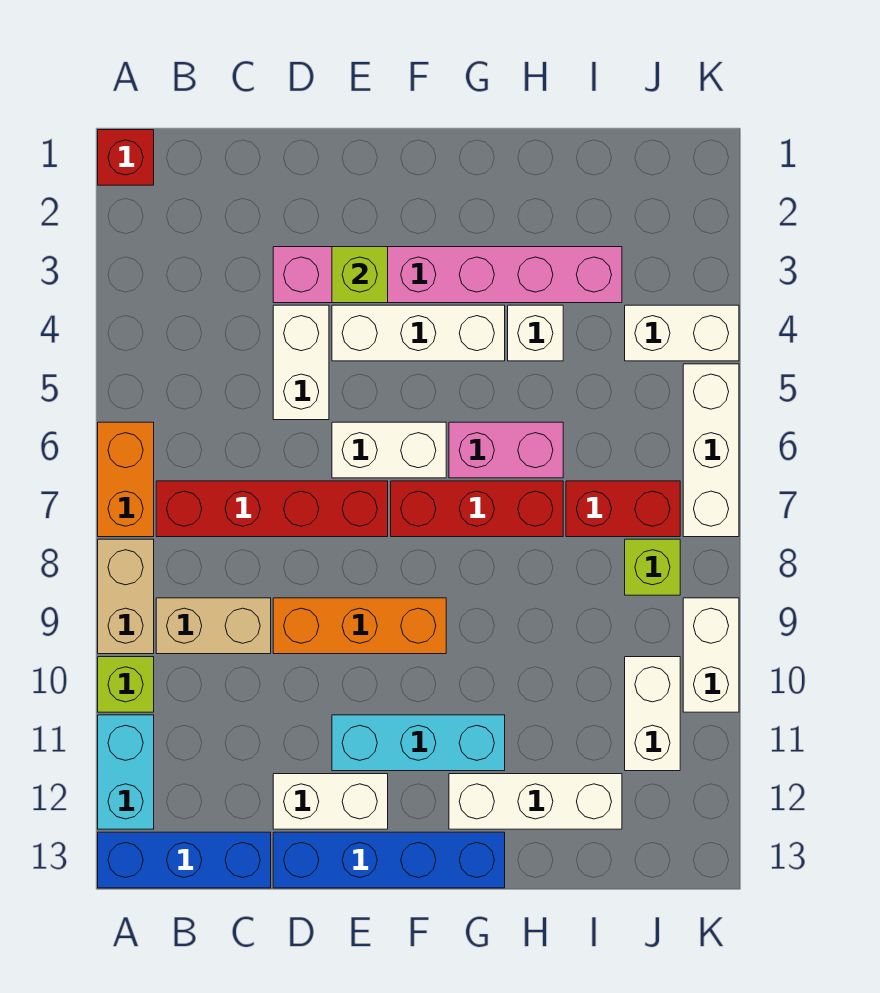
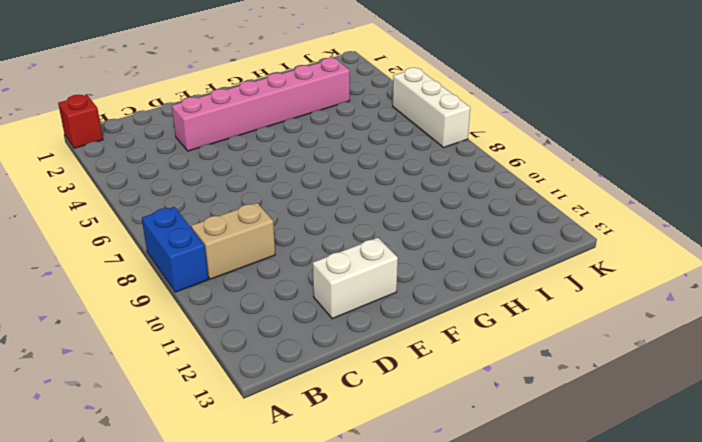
blue 1x2 brick [142,207,209,292] -> tan 1x2 brick [98,539,154,654]
none -> orange 1x2 brick [98,422,154,537]
none -> lime 1x1 brick [98,657,154,712]
none -> cyan 1x2 brick [98,715,154,829]

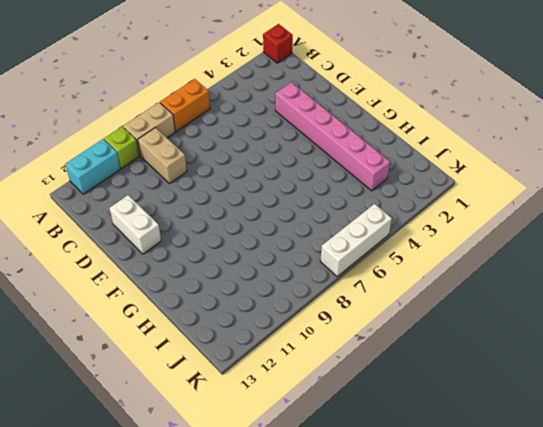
none -> blue 1x3 brick [98,832,271,888]
none -> red 1x4 brick [156,481,388,537]
none -> white 1x2 brick [273,305,329,420]

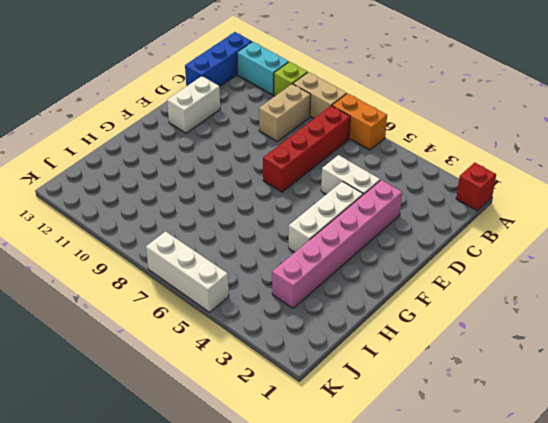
none -> orange 1x3 brick [273,598,446,654]
none -> blue 1x4 brick [273,832,505,888]
none -> white 1x2 brick [332,422,446,478]

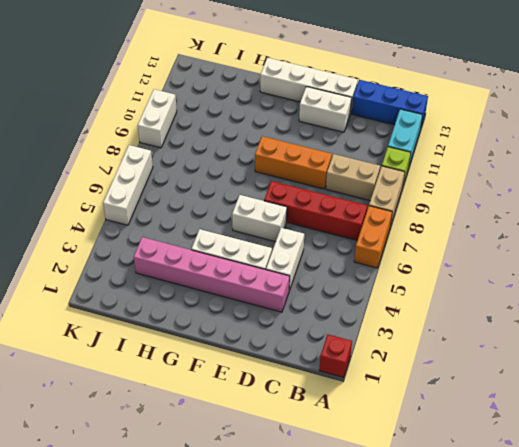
white 1x4 brick [260,58,358,113] -> blue 1x4 brick [273,832,505,888]
none -> cyan 1x3 brick [332,715,505,771]
none -> red 1x3 brick [391,481,563,537]
none -> pink 1x2 brick [449,422,563,478]

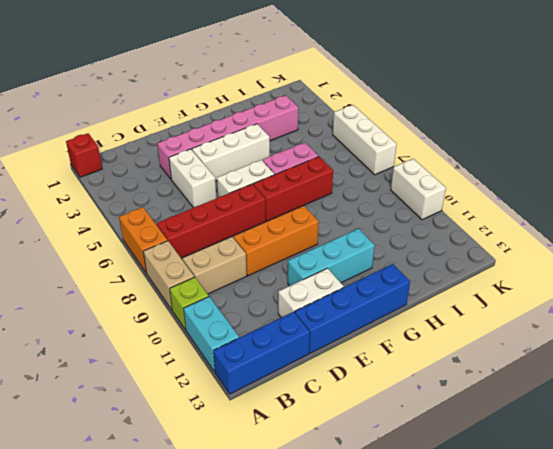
none -> white 1x3 brick [449,774,622,829]
none -> white 1x1 brick [508,305,563,361]
none -> red 1x2 brick [566,481,680,537]

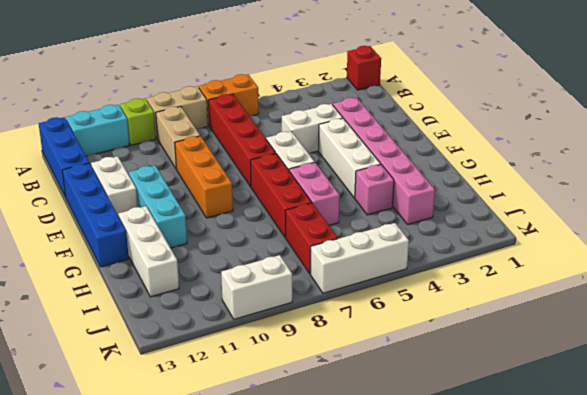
pink 1x1 brick [355,165,394,215] -> white 1x1 brick [508,305,563,361]
none -> white 1x2 brick [625,305,739,361]
none -> lime 1x1 brick [625,539,680,595]
none -> white 1x2 brick [625,657,680,771]

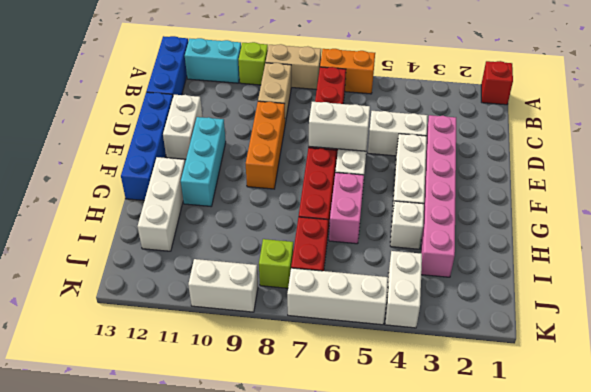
white 1x2 brick [309,102,370,151] -> white 1x2 brick moved to [625,657,680,771]
none -> lime 1x1 brick [332,247,388,303]

